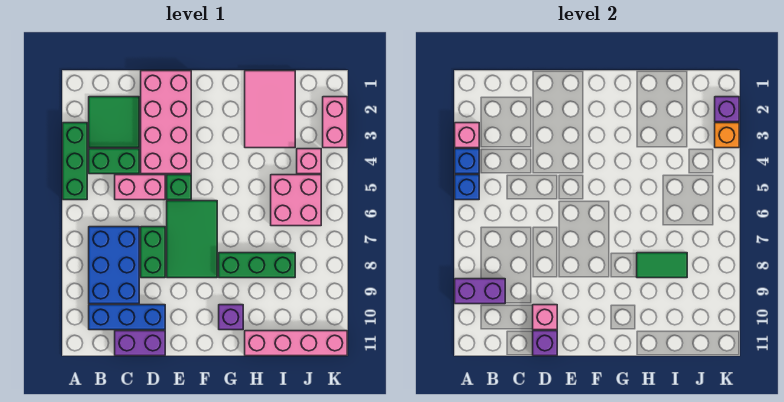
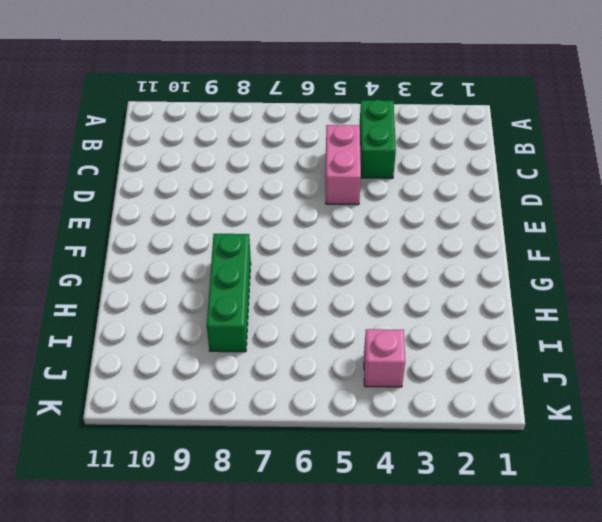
none -> green 1x3 brick [63,123,87,200]
none -> green 2x2 tile [89,97,139,148]
none -> blue 2x3 brick [89,227,139,304]

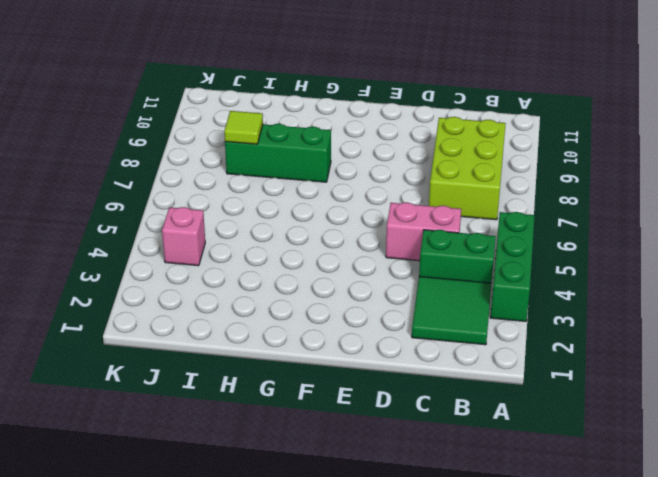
lime 2x3 brick [429,117,506,220] -> blue 2x3 brick [89,227,139,304]
lime 1x1 tile [224,111,263,144] -> green 1x2 tile [637,253,687,278]
none -> blue 1x3 brick [89,305,165,330]
none -> purple 1x2 brick [115,331,165,356]
none -> pink 2x4 brick [141,71,191,174]

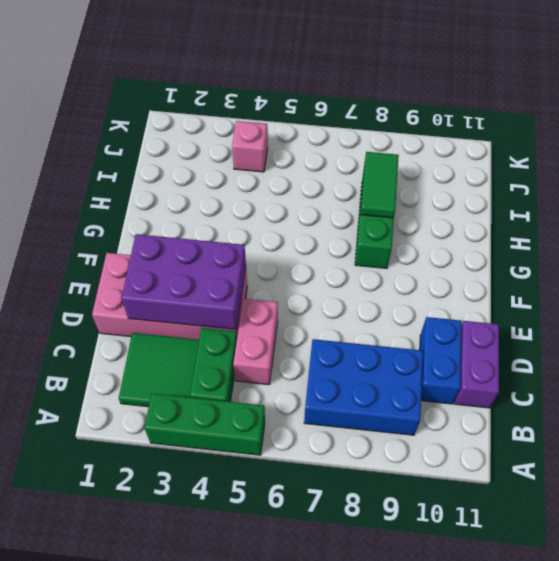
blue 1x2 brick [420,317,462,404] -> blue 1x3 brick [89,305,165,330]
purple 2x3 brick [122,234,246,330] -> none
none -> green 1x2 brick [141,227,165,278]
none -> green 1x1 brick [167,175,191,200]
none -> green 2x3 tile [167,201,217,278]

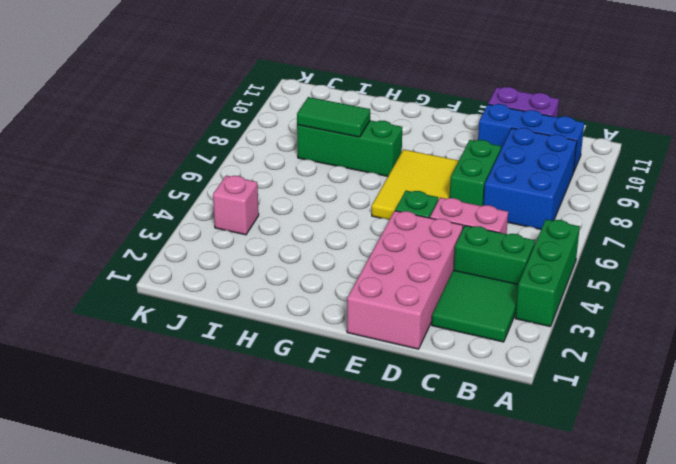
yellow 2x3 tile [372,149,459,220] -> green 2x3 tile [167,201,217,278]
none -> purple 1x1 brick [219,305,243,330]
none -> pink 2x3 tile [245,71,295,148]
none -> pink 1x4 brick [245,331,347,356]

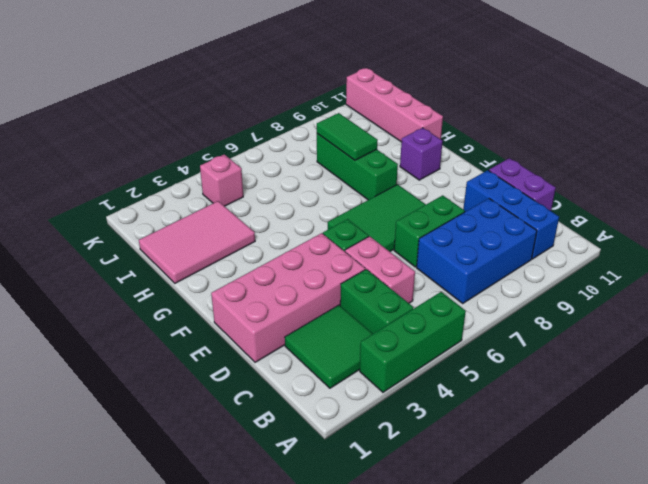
none -> pink 2x2 brick [271,175,321,226]
none -> pink 1x2 brick [323,97,347,148]
none -> pink 1x1 brick [455,123,479,148]

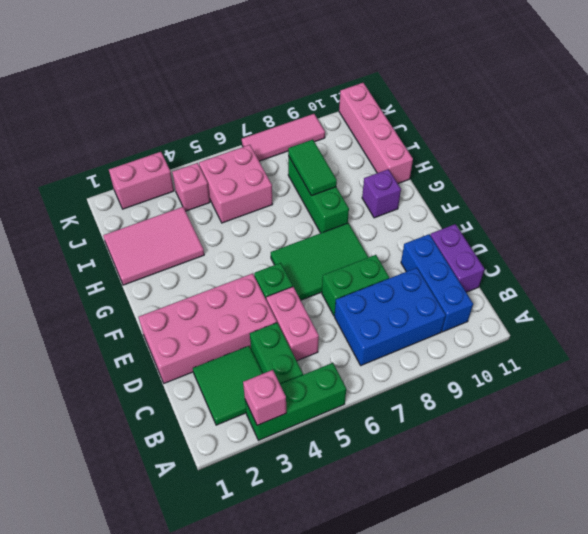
pink 1x3 tile [242,114,325,161] -> none
none -> blue 1x1 brick [455,149,479,174]
none -> blue 1x1 brick [455,175,479,200]
none -> purple 1x2 brick [455,279,505,304]

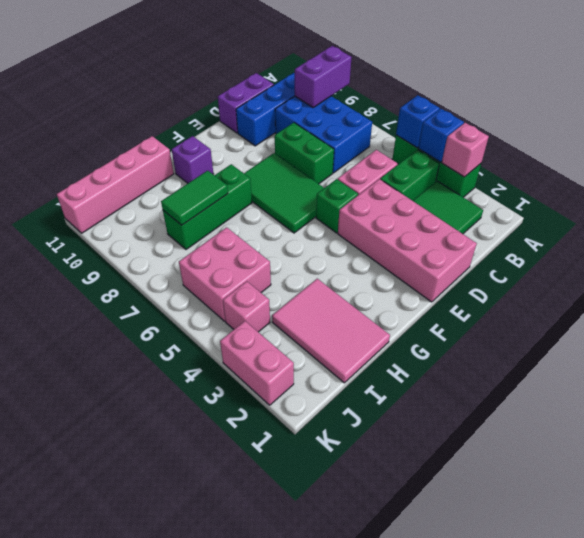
none -> pink 1x1 brick [533,305,557,330]
none -> purple 1x1 brick [533,331,557,356]
none -> purple 1x1 brick [715,97,739,122]

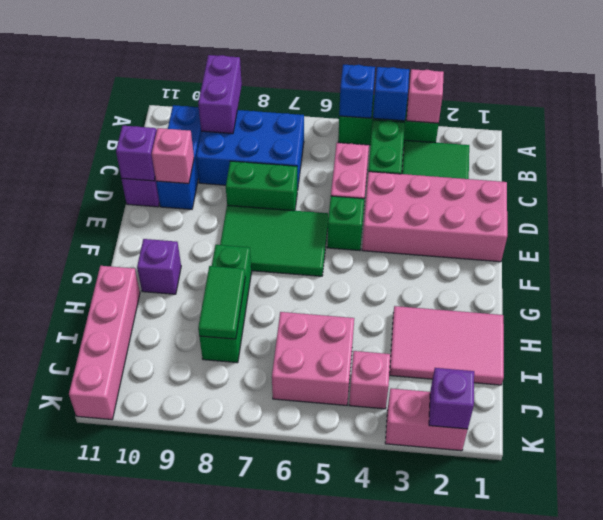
none -> orange 1x1 brick [715,123,739,148]

